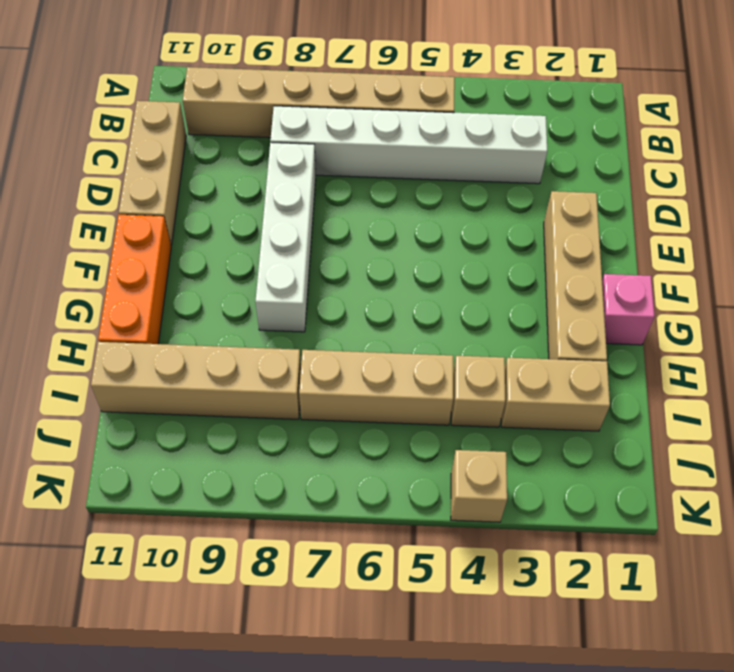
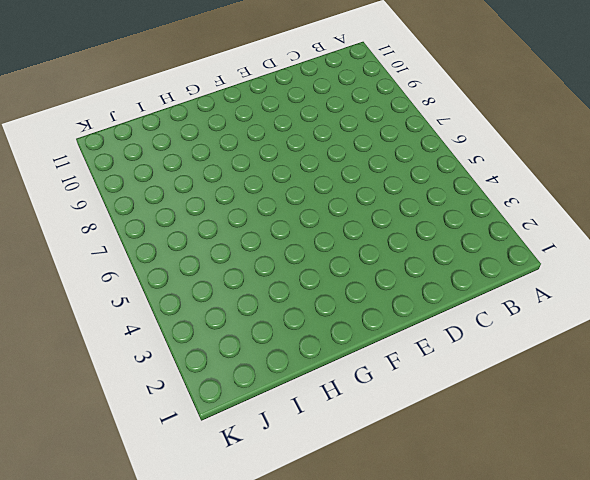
none -> tan 1x6 brick [183,67,455,138]
none -> white 1x6 brick [270,106,547,184]
none -> tan 1x3 brick [119,101,186,245]

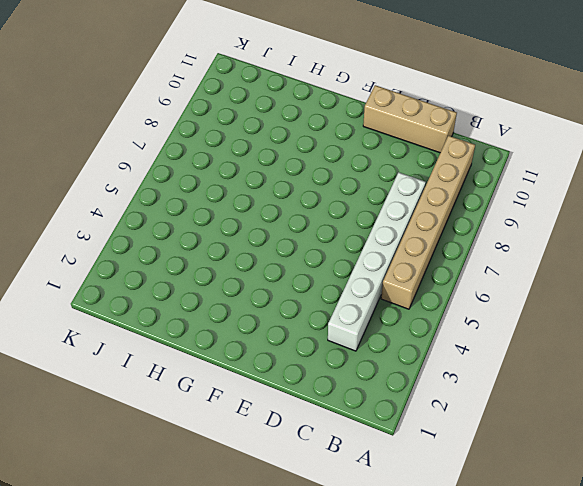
none -> white 1x4 brick [255,143,316,332]
none -> tan 1x4 brick [544,191,607,361]
none -> orange 1x3 brick [98,215,171,344]

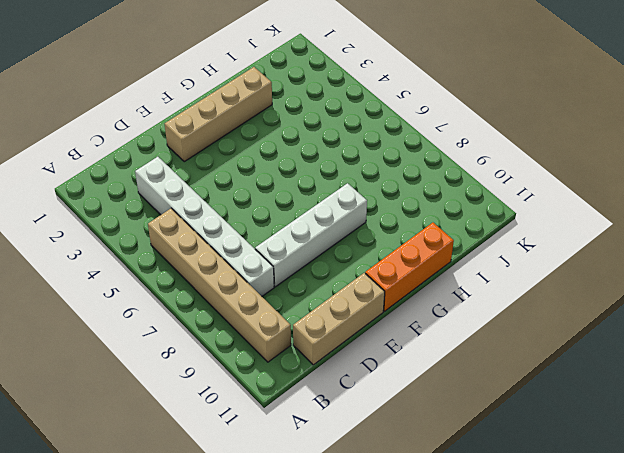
none -> pink 1x1 brick [602,274,655,345]
none -> tan 1x2 brick [501,358,610,431]
none -> tan 1x1 brick [451,356,505,427]

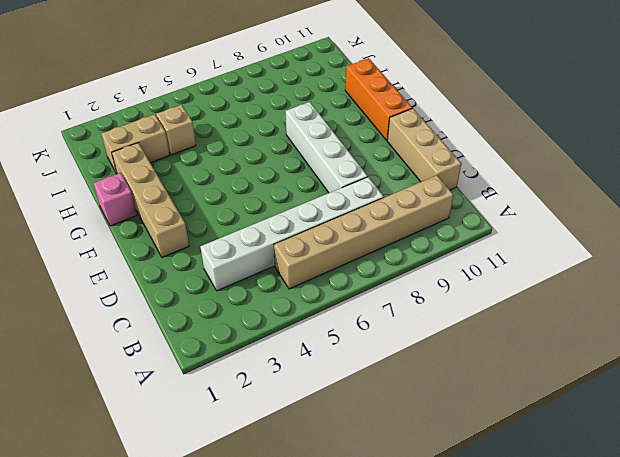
none -> tan 1x3 brick [299,350,453,425]
none -> tan 1x4 brick [91,342,301,419]
none -> tan 1x1 brick [451,450,507,522]

